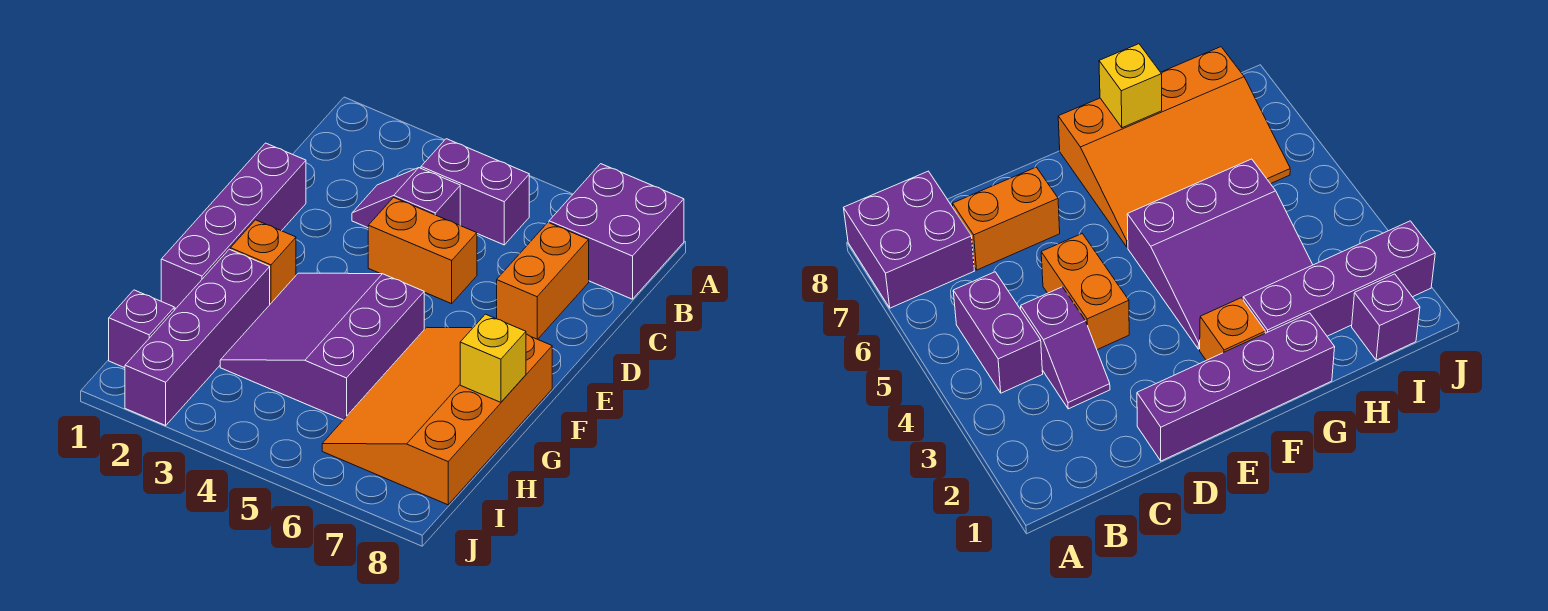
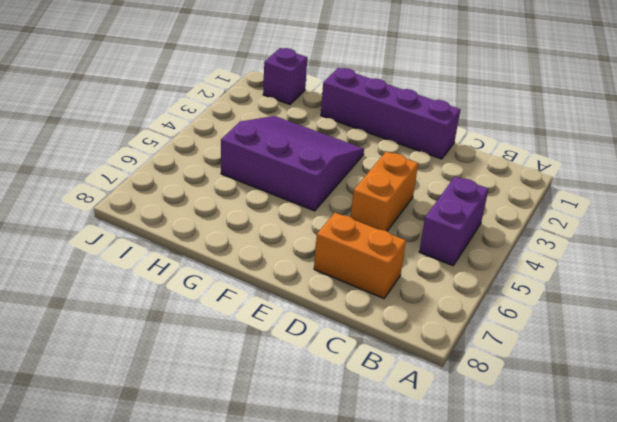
none -> purple 2x2 brick [549,164,684,299]
none -> purple 1x2 slope [352,168,460,228]
none -> orange 1x1 brick [230,220,296,304]

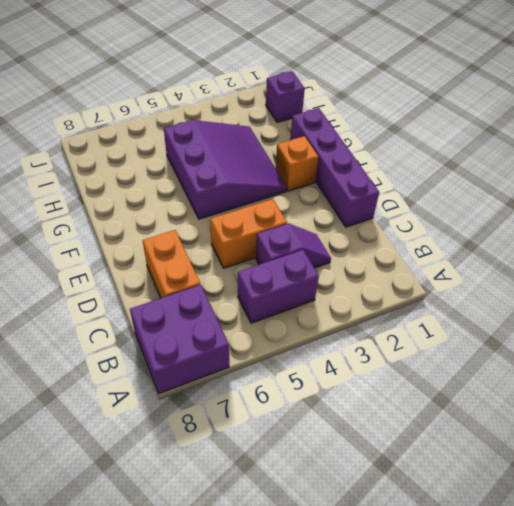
none -> orange 3x4 slope [322,327,552,505]
none -> purple 1x4 brick [125,249,270,425]
none -> yellow 1x1 brick [460,314,526,402]

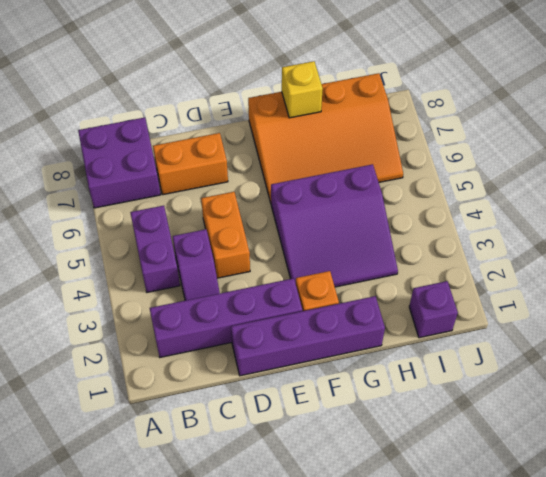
purple 1x4 brick [150,278,302,357] -> purple 1x4 brick moved to [125,249,270,425]

